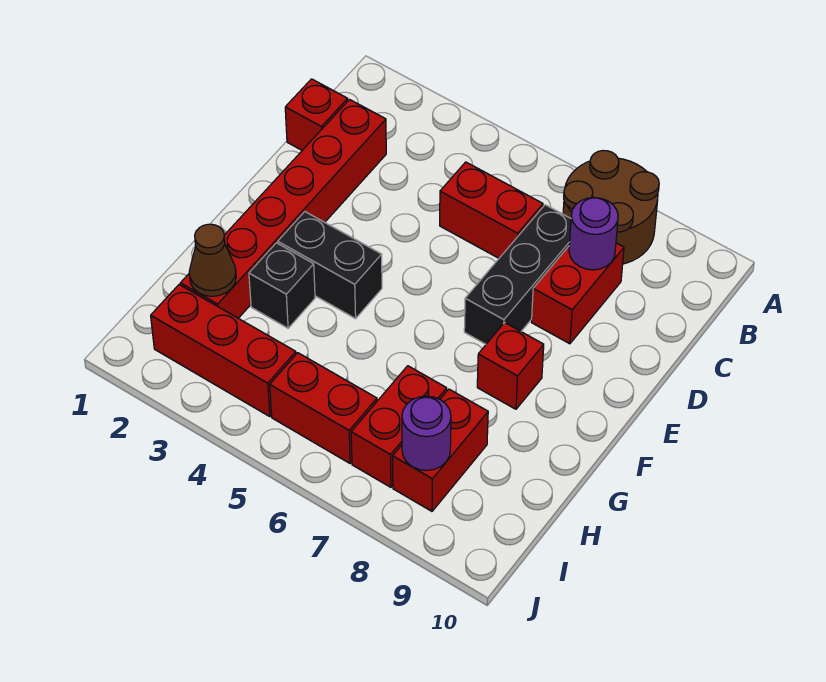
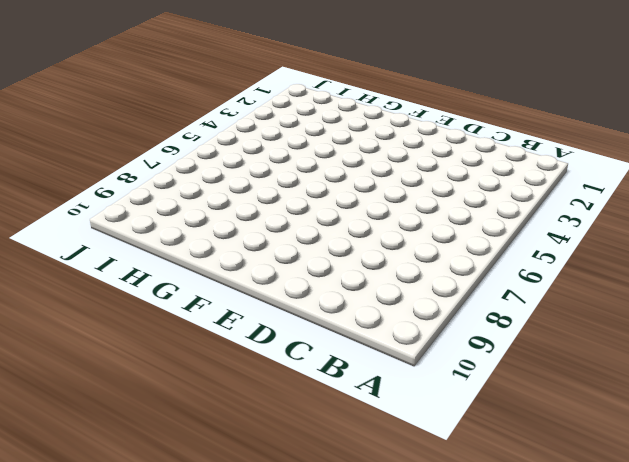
none -> brown 2x2 round brick [563,151,659,264]
none -> red 1x1 brick [285,79,348,150]
none -> red 1x6 brick [180,100,386,318]

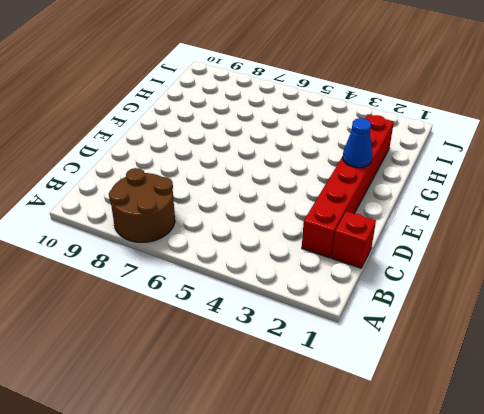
blue 1x1 cone [343,118,373,168] -> none
none -> red 1x2 brick [440,162,543,258]
none -> black 1x3 brick [464,205,571,344]
none -> red 1x2 brick [531,243,624,344]

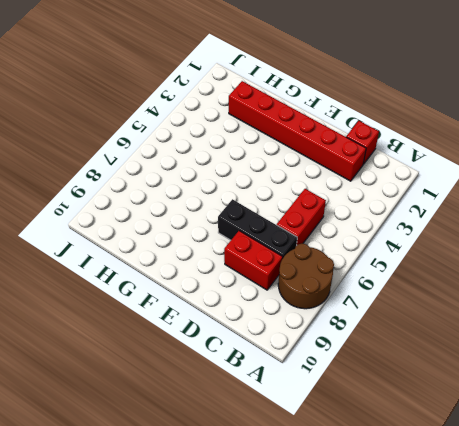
none -> black 1x2 brick [278,212,382,319]
none -> red 1x1 brick [477,323,544,409]
none -> black 1x1 brick [249,243,315,328]

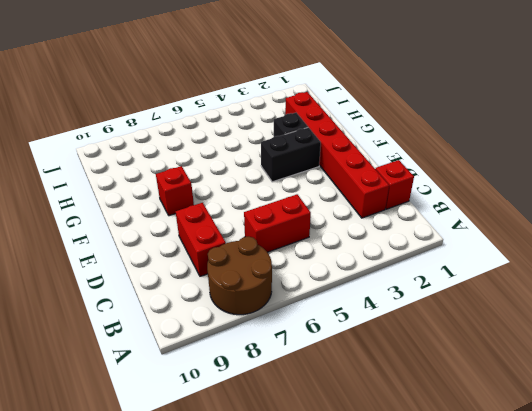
none -> black 1x3 brick [464,205,571,344]
none -> red 1x2 brick [351,366,447,487]
none -> red 1x2 brick [393,389,488,511]

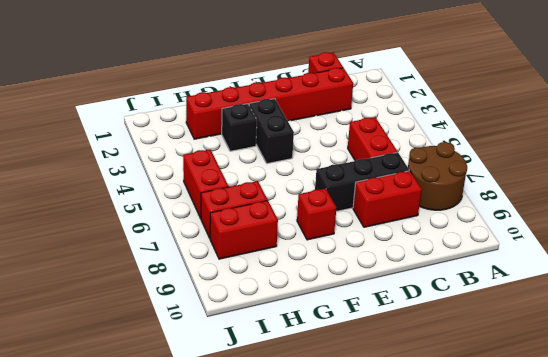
none -> red 1x3 brick [151,285,296,417]
none -> purple 1x1 round brick [569,198,618,270]
none -> brown 1x1 cone [189,224,236,296]

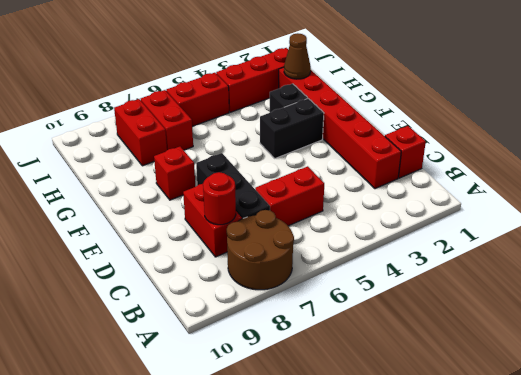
red 1x1 round brick [203,172,236,225] -> purple 1x1 round brick [569,198,618,270]
none -> purple 1x1 round brick [402,396,451,471]

